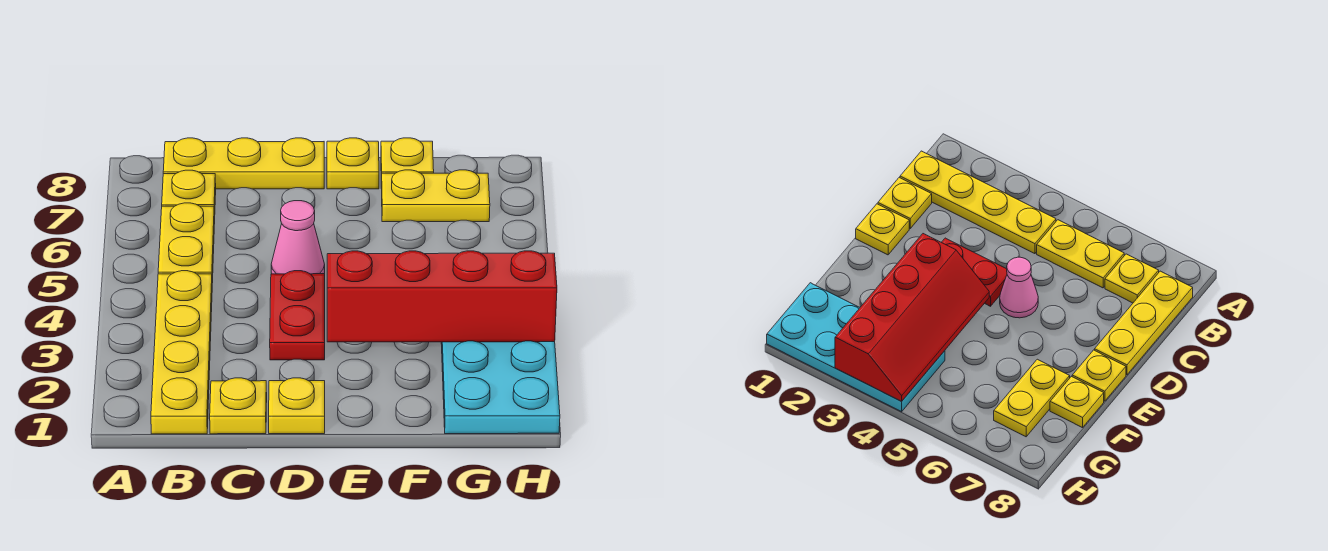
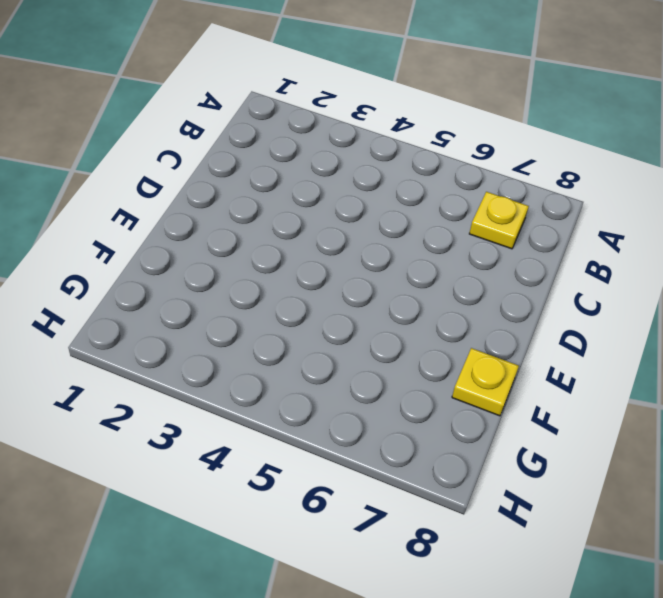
none -> yellow 1x4 plate [151,271,212,434]
none -> yellow 1x2 plate [158,203,215,283]
none -> yellow 1x3 plate [163,138,324,189]

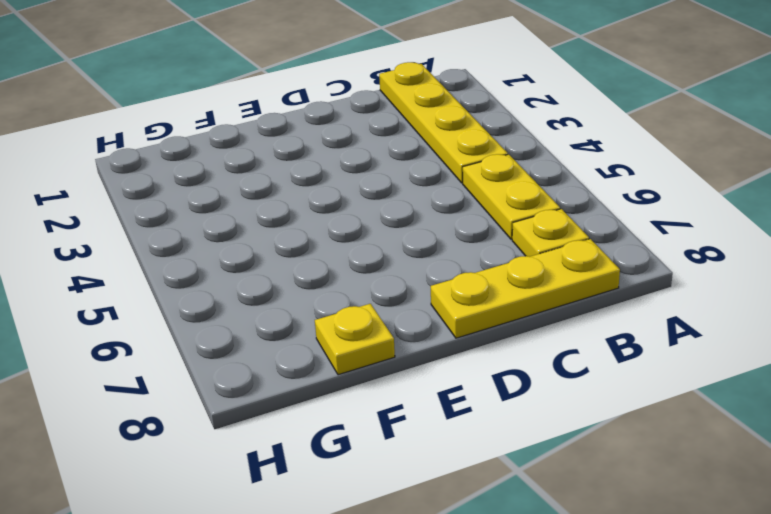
none -> yellow 1x1 plate [210,378,267,434]
none -> yellow 1x1 plate [269,378,325,434]
none -> red 1x2 plate [270,271,325,360]

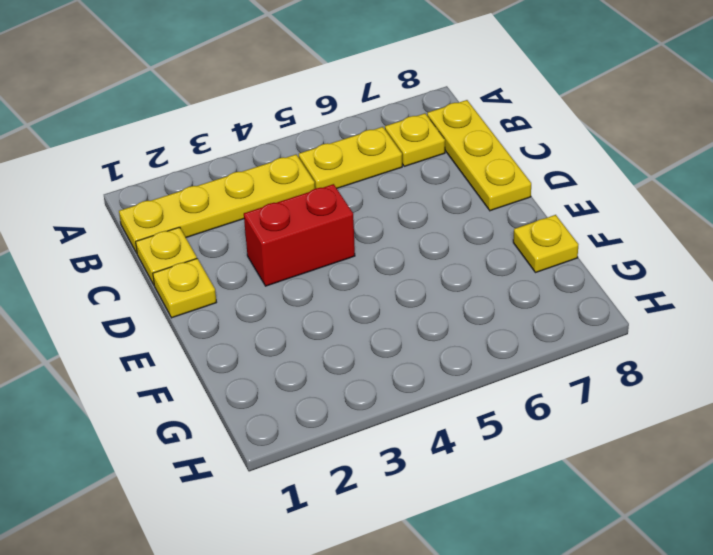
red 1x2 brick [244,184,355,286] -> red 1x2 plate [270,271,325,360]
none -> pink 1x1 cone [271,201,325,274]
none -> yellow 1x1 plate [327,138,379,189]
none -> yellow 1x2 plate [382,170,490,222]

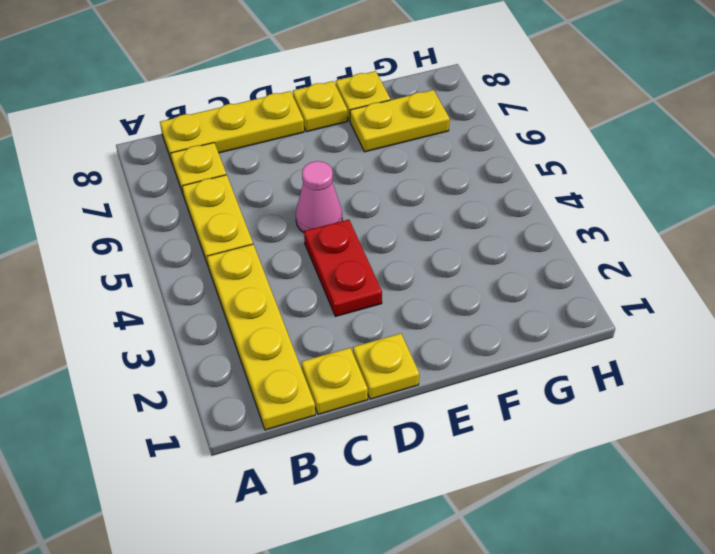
none -> cyan 2x4 plate [441,341,560,434]
none -> red 2x4 slope [327,251,557,342]

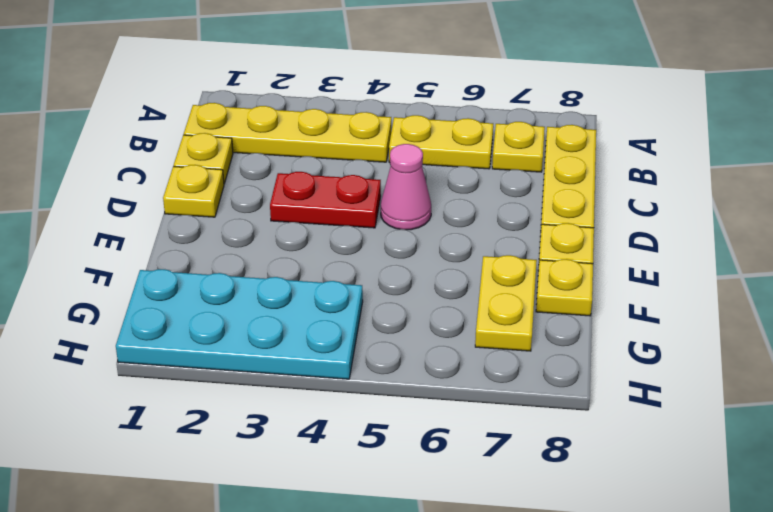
none -> red 2x4 slope [327,251,557,342]

